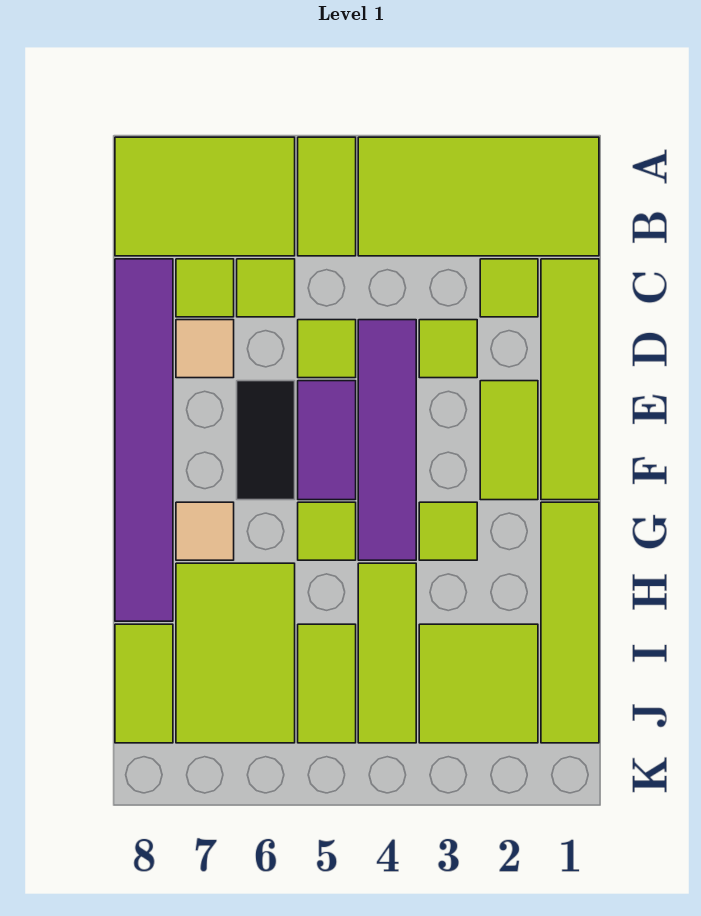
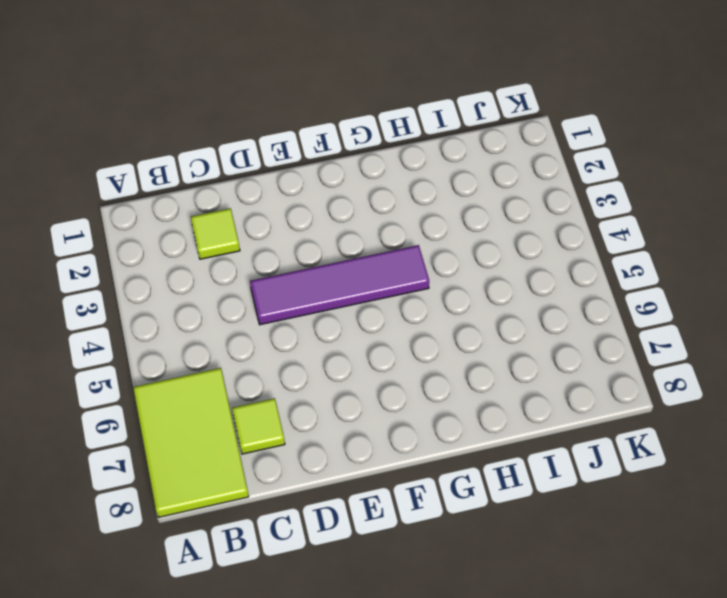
none -> lime 2x4 tile [358,137,599,256]
none -> lime 1x2 tile [298,137,356,256]
none -> lime 1x4 tile [541,259,599,500]

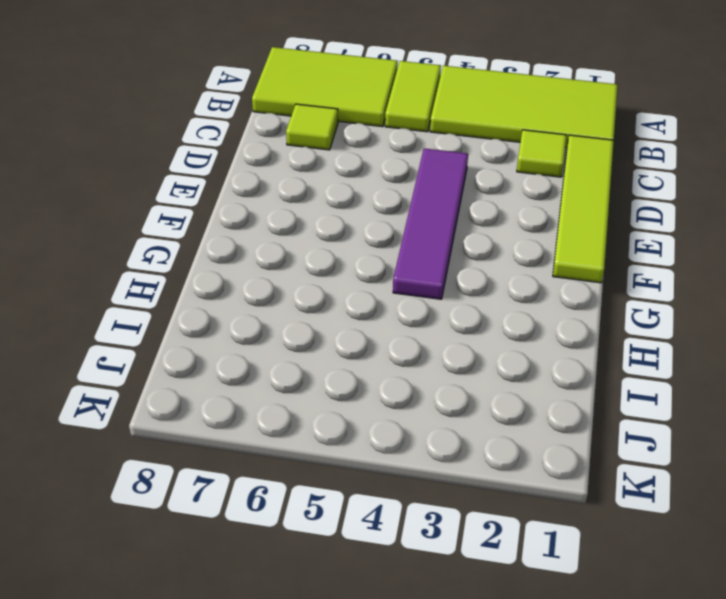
none -> lime 1x1 tile [237,259,295,317]
none -> purple 1x6 tile [115,259,173,621]
none -> lime 1x1 tile [419,320,477,378]

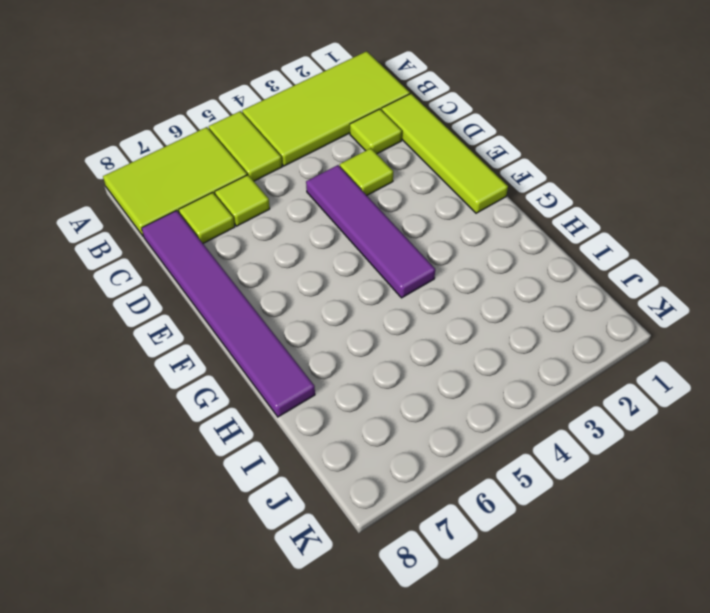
none -> lime 1x1 tile [298,320,356,378]
none -> tan 1x1 tile [176,320,234,378]
none -> lime 1x2 tile [480,381,538,500]

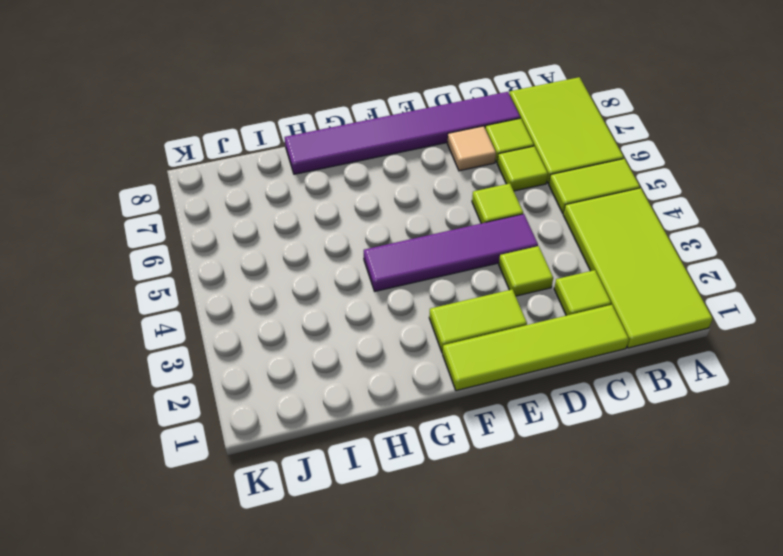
none -> purple 1x2 tile [298,381,356,500]
none -> black 1x2 tile [237,381,295,500]
none -> lime 1x4 tile [541,502,599,743]

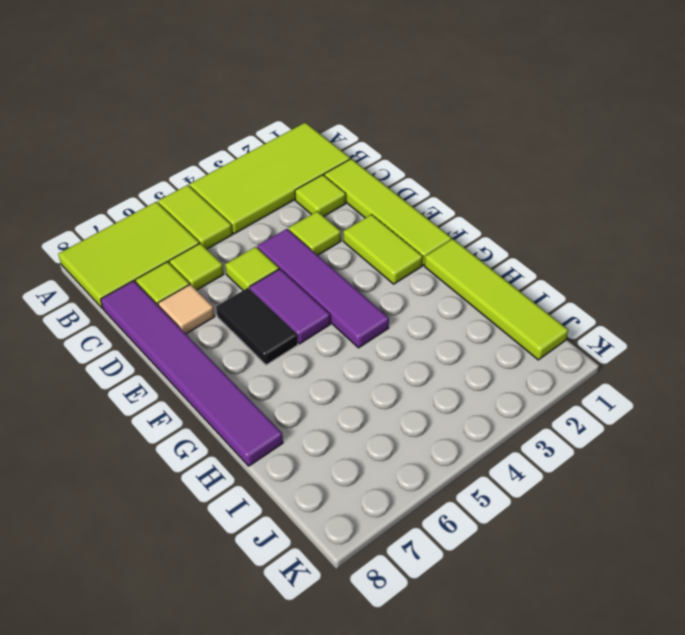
none -> lime 1x1 tile [419,502,477,560]
none -> lime 1x1 tile [298,502,356,560]
none -> tan 1x1 tile [176,502,234,560]

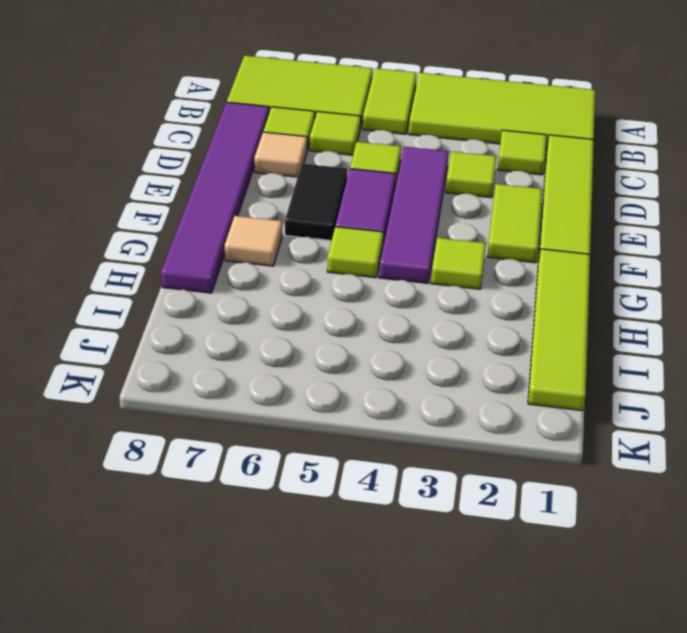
none -> lime 1x3 tile [358,563,416,743]
none -> lime 2x3 tile [176,563,295,743]
none -> lime 2x2 tile [419,624,538,743]

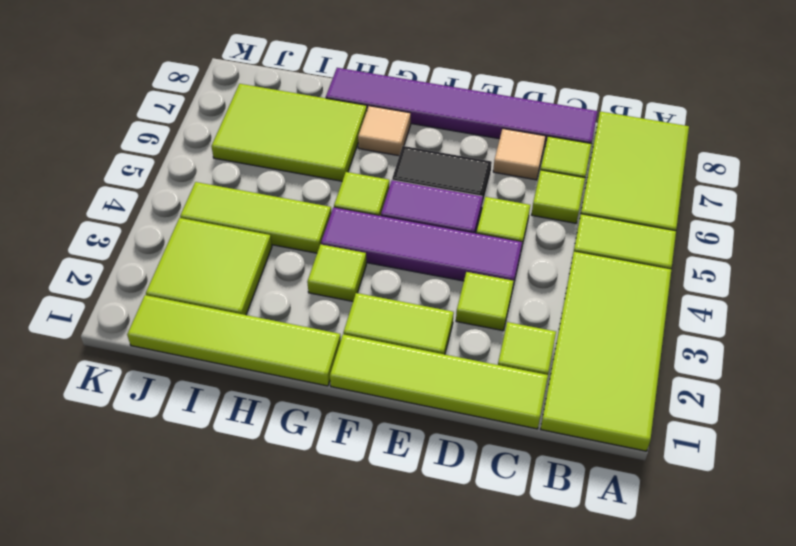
none -> lime 1x2 tile [298,624,356,743]
none -> lime 1x2 tile [115,624,173,743]

